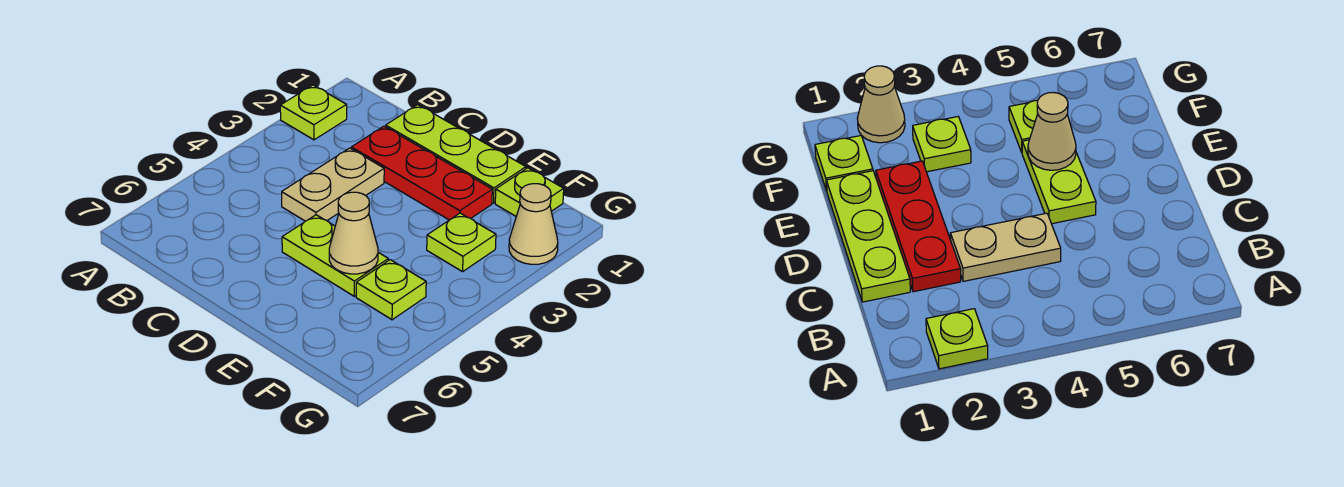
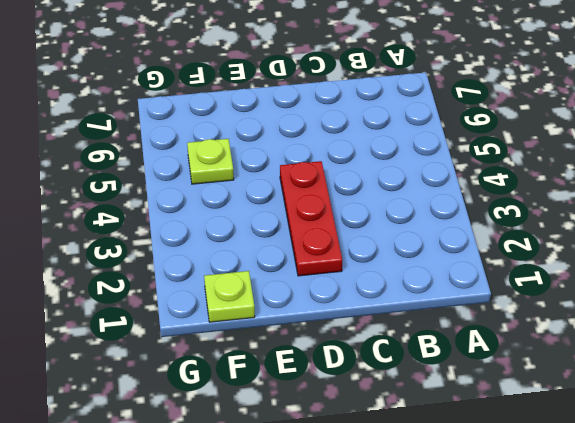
red 1x3 plate [280,161,342,276] -> red 1x3 plate turned to [351,126,492,220]
none -> lime 1x1 plate [280,85,347,140]
none -> lime 1x3 plate [386,105,526,203]

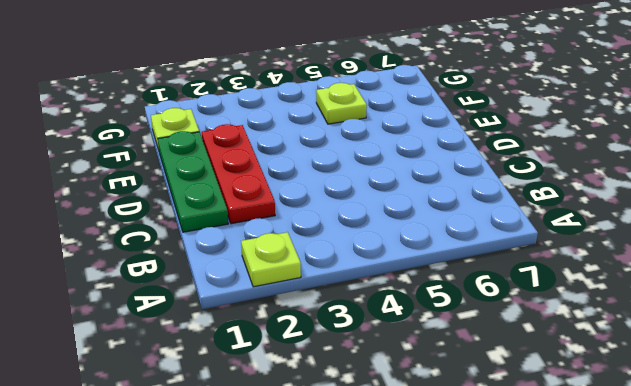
green 1x3 plate [158,131,228,232] -> lime 1x3 plate [386,105,526,203]
none -> tan 1x2 plate [282,148,384,221]
none -> lime 1x2 plate [282,215,388,296]

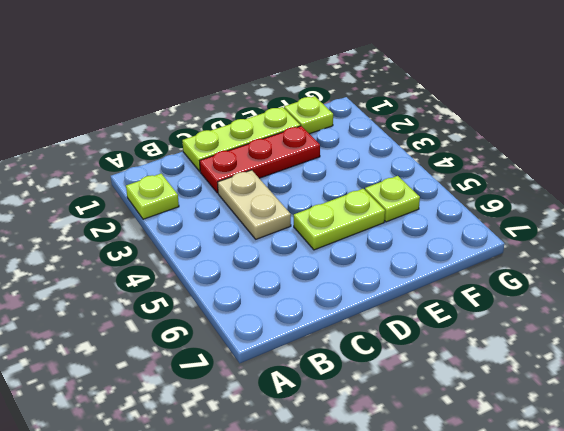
none -> lime 1x1 plate [427,213,496,272]
none -> tan 1x1 cone [509,184,558,264]

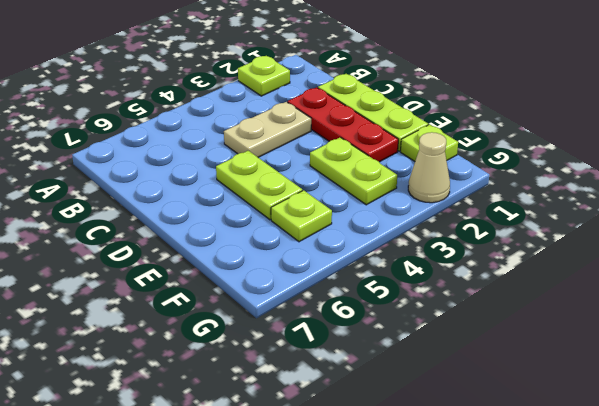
lime 1x2 plate [310,137,397,205] -> lime 1x1 plate [427,213,496,272]
none -> tan 1x1 cone [329,192,378,274]

